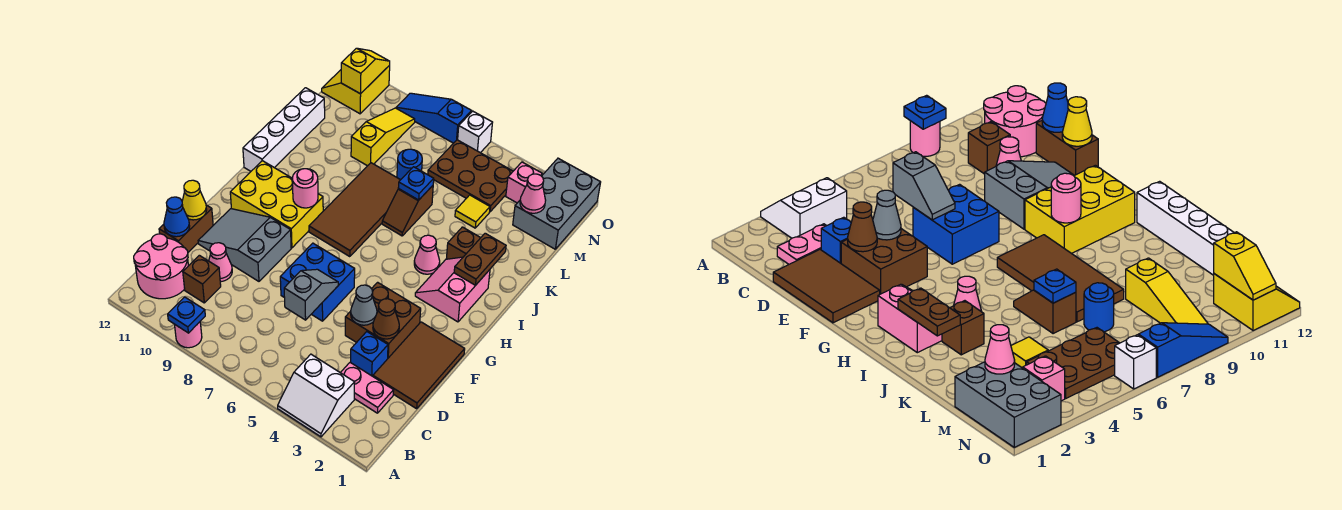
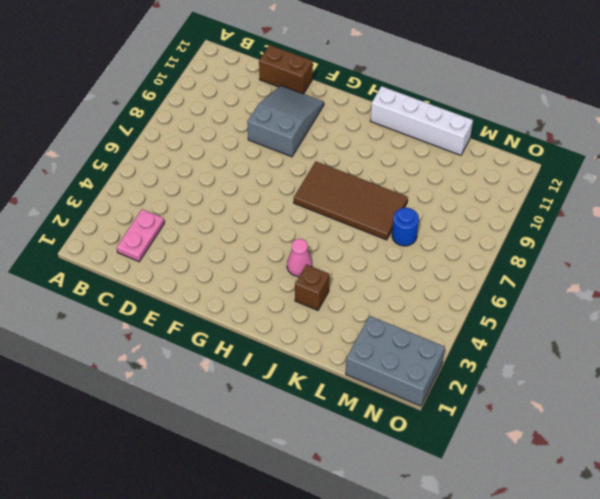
none -> white 2x2 slope [278,354,355,437]
none -> pink 1x1 round brick [174,322,202,348]
none -> pink 2x2 round brick [134,234,188,299]
none -> brown 1x1 brick [183,255,221,303]

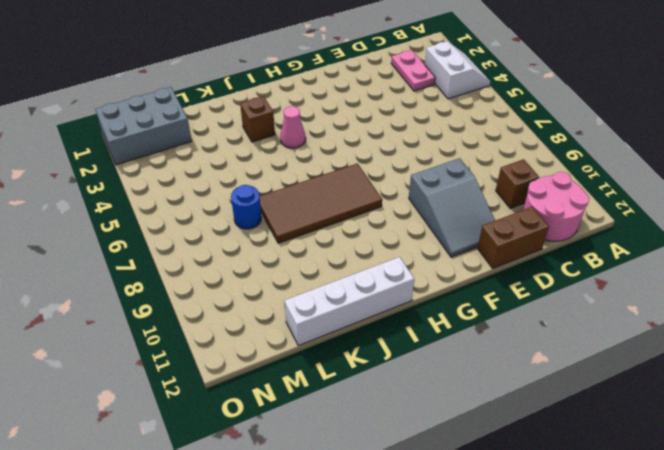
none -> pink 1x1 round brick [174,322,202,348]
none -> brown 2x3 tile [373,322,465,409]
none -> blue 1x1 brick [351,332,388,376]
none -> pink 1x1 cone [209,243,232,282]

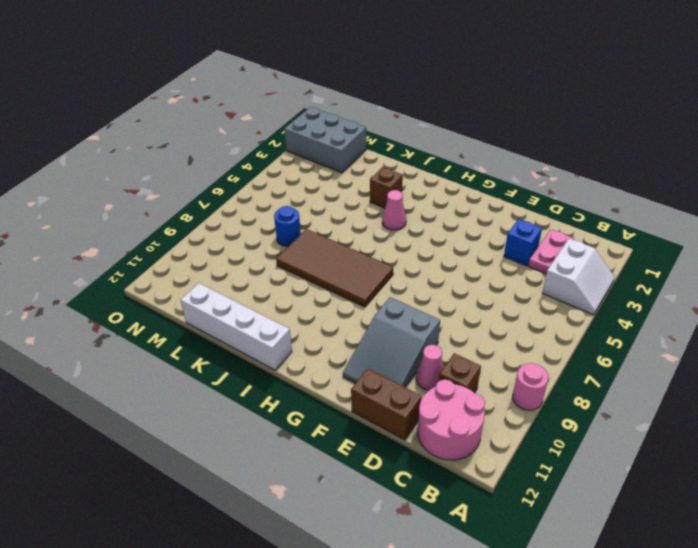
none -> brown 2x3 tile [373,322,465,409]
none -> brown 2x2 brick [345,282,421,358]
none -> blue 2x2 brick [280,243,355,321]
none -> yellow 2x3 brick [230,161,323,248]

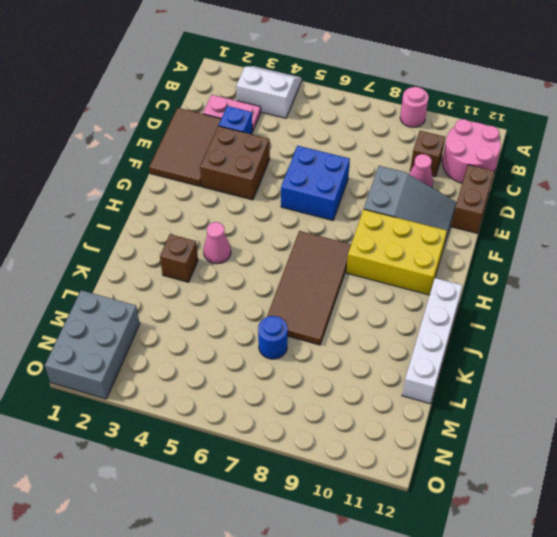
none -> pink 2x2 slope [415,257,490,322]
none -> brown 1x2 slope [382,186,433,236]
none -> yellow 1x1 tile [455,195,490,228]
none -> yellow 1x3 slope [351,108,415,166]

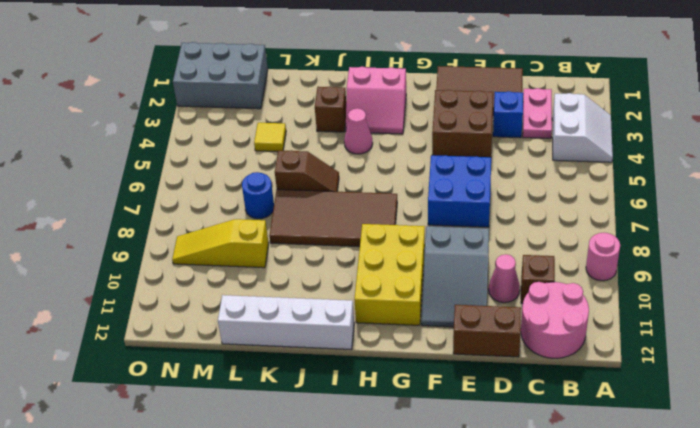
none -> brown 2x3 plate [428,140,513,212]
none -> pink 1x1 brick [506,162,542,203]
none -> yellow 2x2 slope [322,65,390,114]
none -> white 1x1 brick [458,111,493,153]

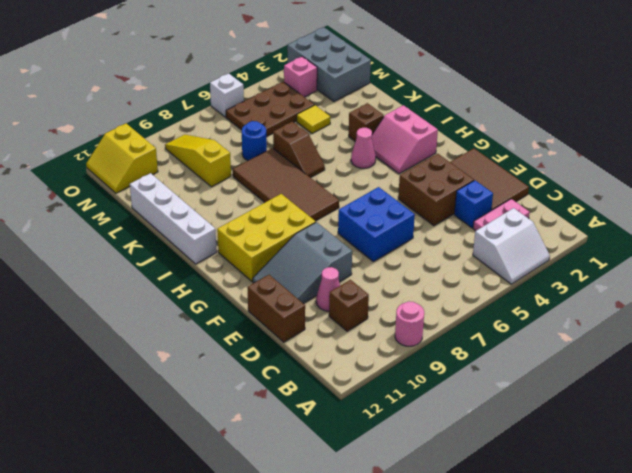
none -> pink 2x2 round brick [134,234,188,299]
none -> blue 1x3 slope [396,93,472,143]
none -> blue 1x1 plate [168,297,205,333]
none -> grey 1x2 slope [284,269,338,320]

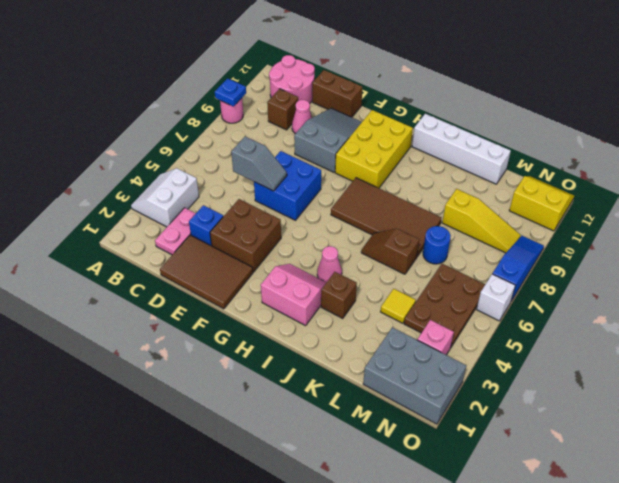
none -> blue 1x1 cone [164,197,190,237]
none -> brown 1x1 cone [373,299,399,339]
none -> grey 1x1 cone [351,285,377,325]
none -> yellow 1x1 cone [182,180,207,220]

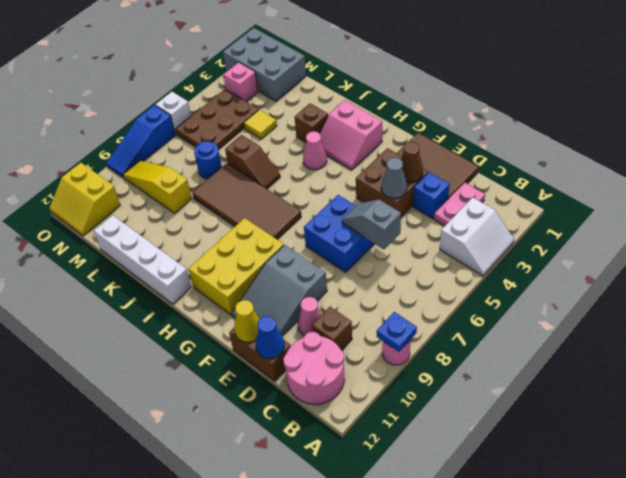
none -> pink 1x1 round brick [292,169,318,208]
none -> brown 1x2 plate [454,233,506,285]
none -> blue 1x1 plate [398,167,434,200]
none -> pink 1x1 cone [520,174,546,213]

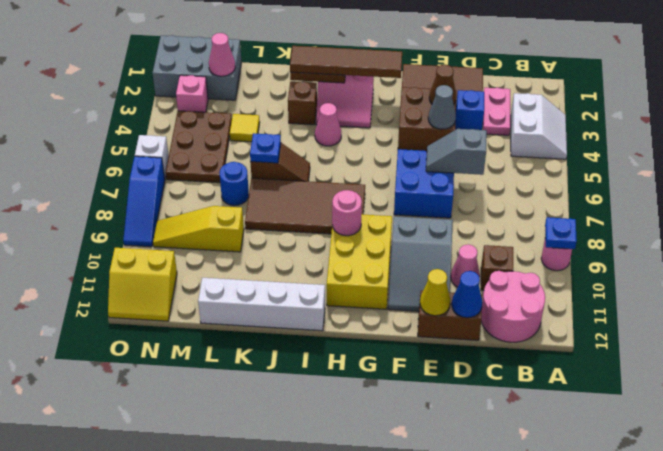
brown 1x4 tile [290,46,402,78] -> none
none -> yellow 1x2 slope [341,48,390,94]

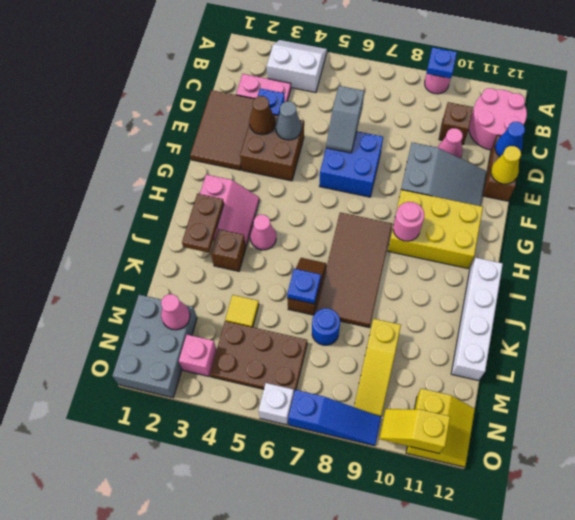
yellow 1x2 slope [379,409,450,454] -> yellow 1x2 slope turned to [341,48,390,94]

